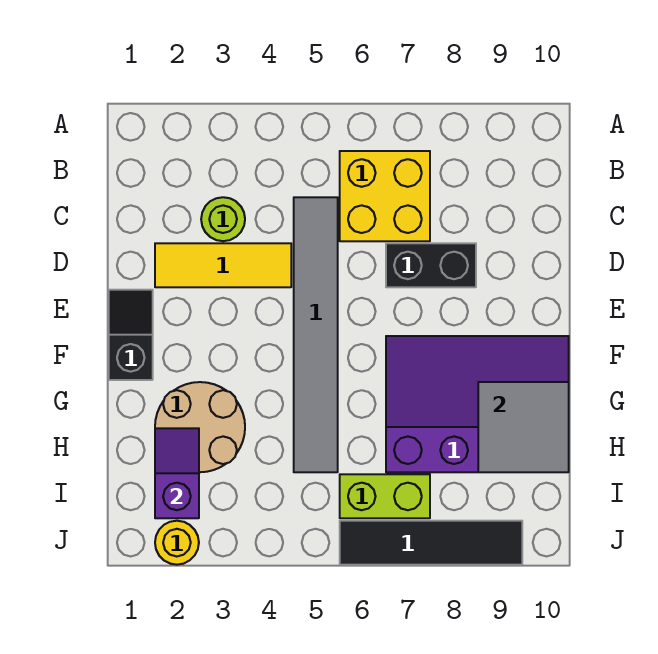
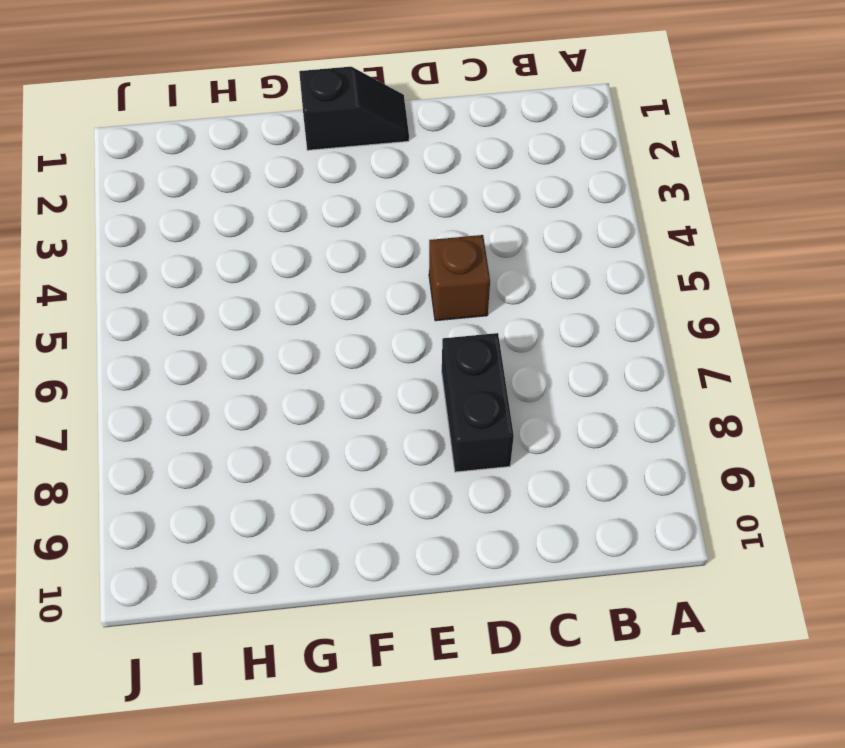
brown 1x1 brick [429,235,490,321] -> grey 1x6 tile [294,197,338,472]
none -> yellow 2x2 brick [340,151,430,241]
none -> lime 1x1 round brick [201,197,245,241]
none -> yellow 1x3 tile [155,243,291,287]

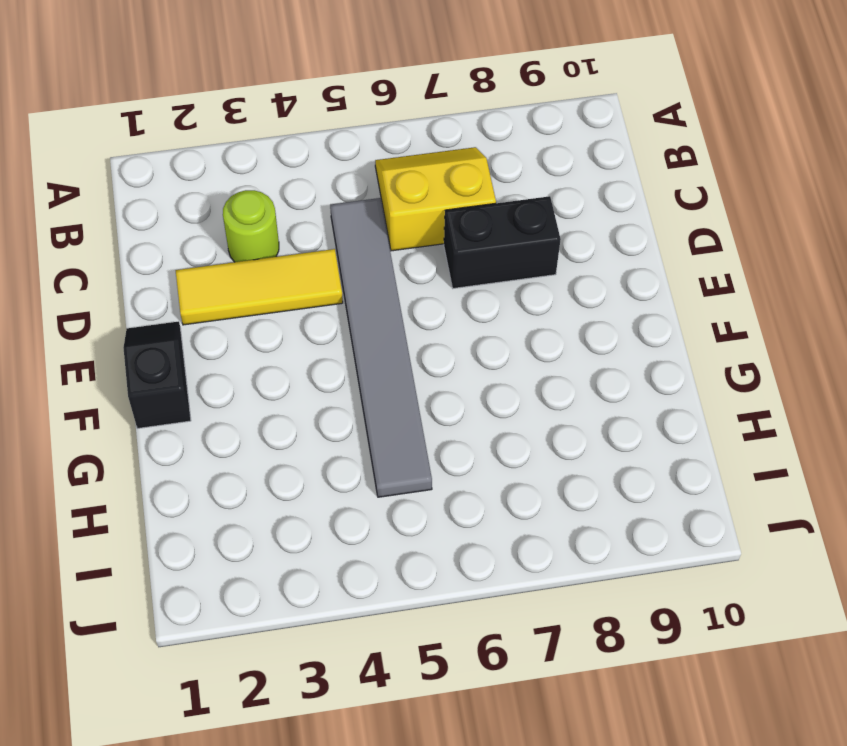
yellow 2x2 slope [375,147,496,251] -> yellow 2x2 brick [340,151,430,241]
none -> purple 3x4 slope [386,336,569,472]
none -> tan 2x2 round brick [155,382,245,472]
none -> lime 1x2 brick [340,474,430,518]

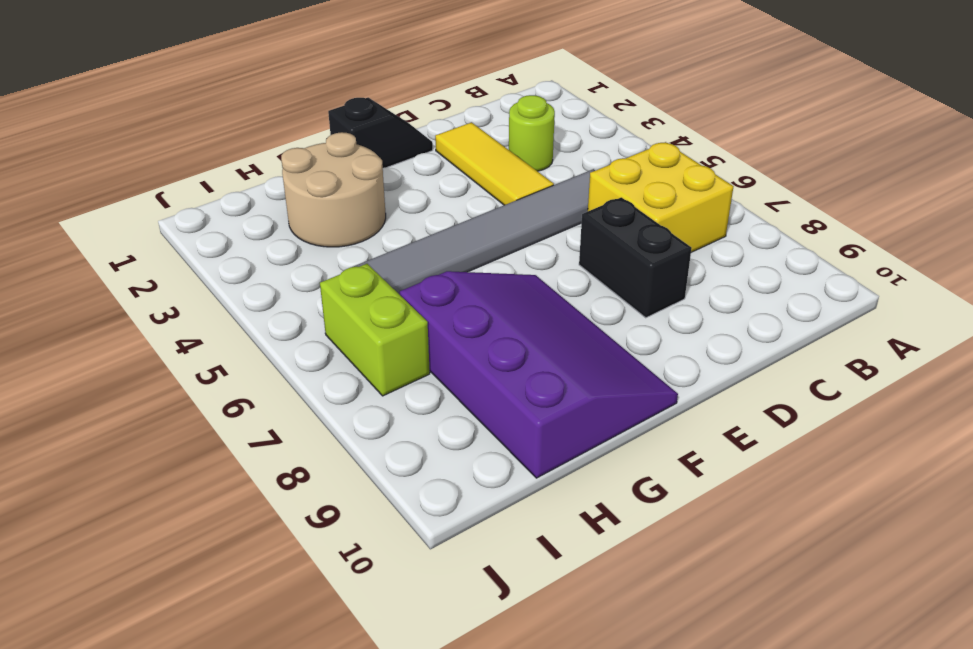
none -> yellow 1x1 round brick [155,521,199,565]
none -> black 1x4 tile [340,521,522,565]
none -> grey 2x2 tile [478,382,569,472]

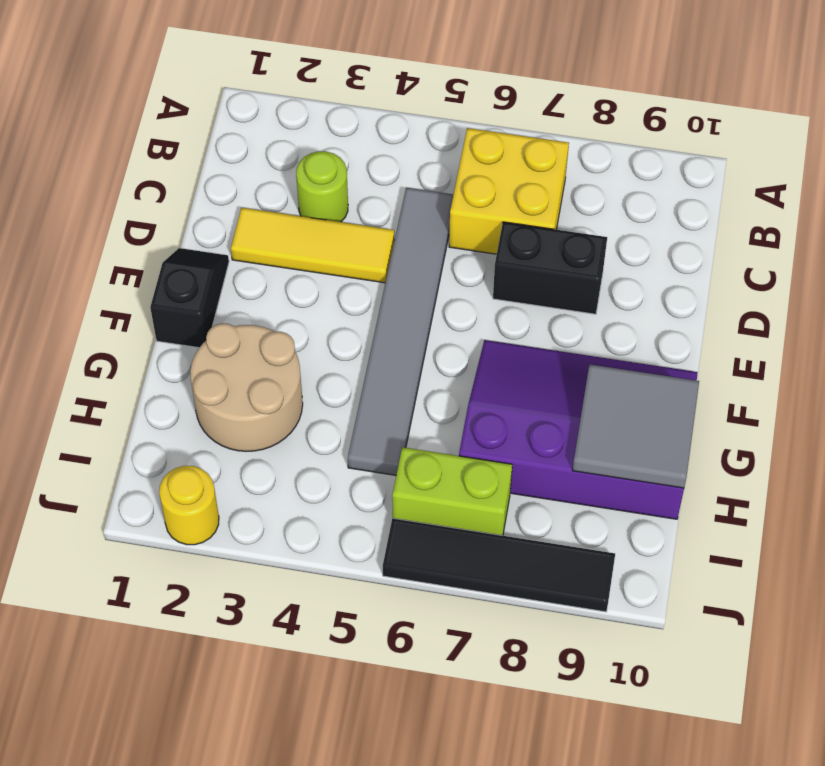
none -> purple 1x2 slope [155,428,199,518]

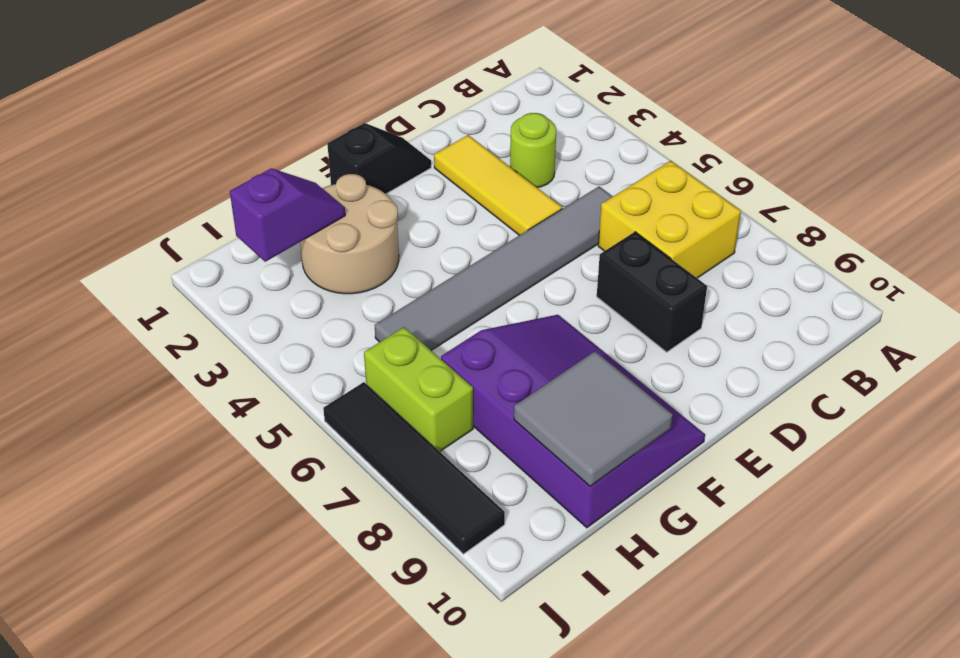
none -> yellow 1x1 round brick [155,521,199,565]

